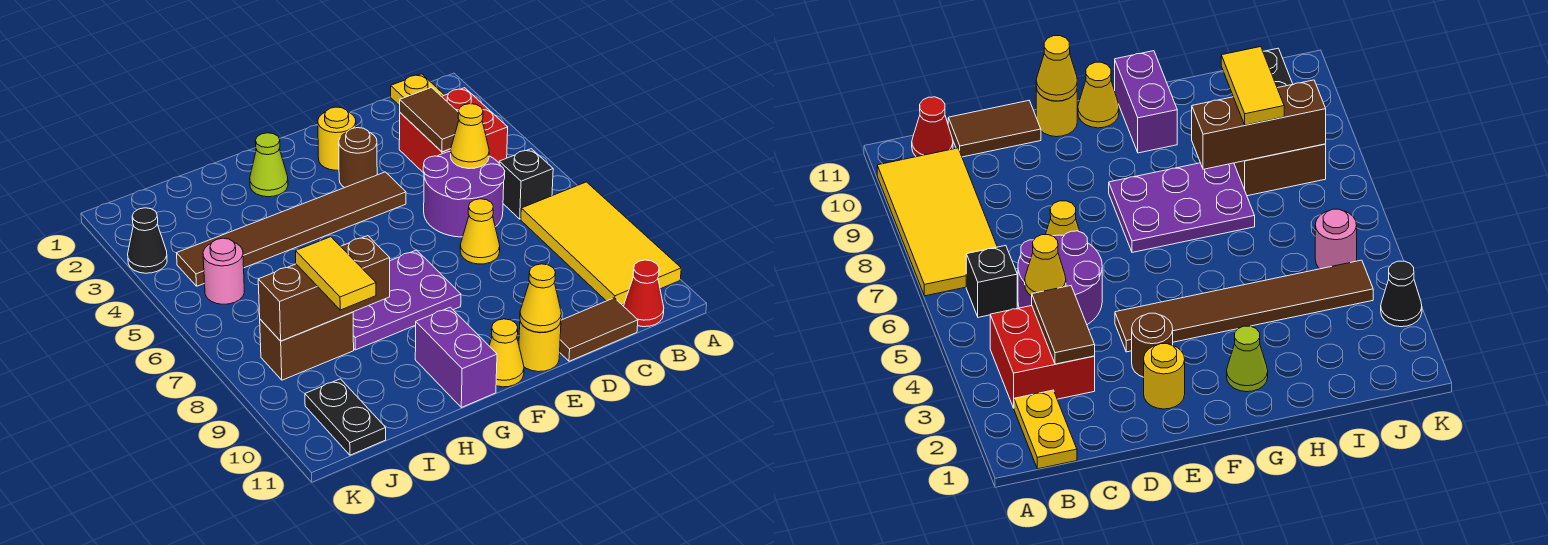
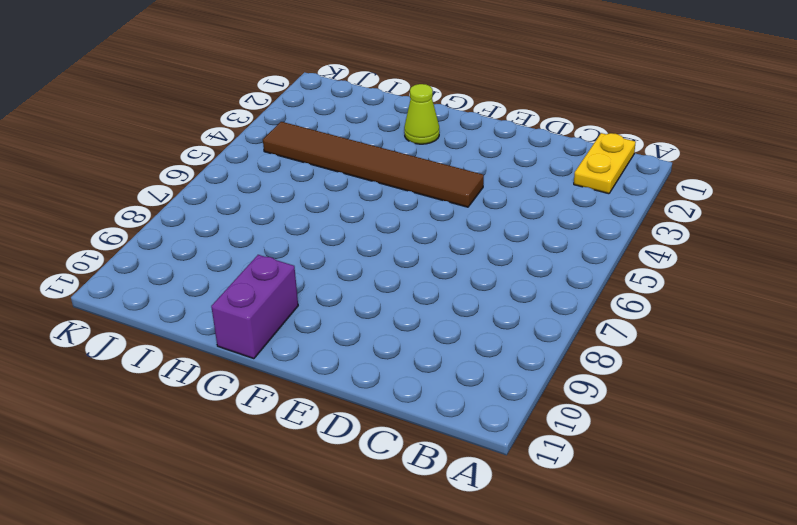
none -> yellow 2x4 tile [521,182,681,305]
none -> red 2x2 brick [399,88,508,173]
none -> black 1x1 brick [499,149,553,219]

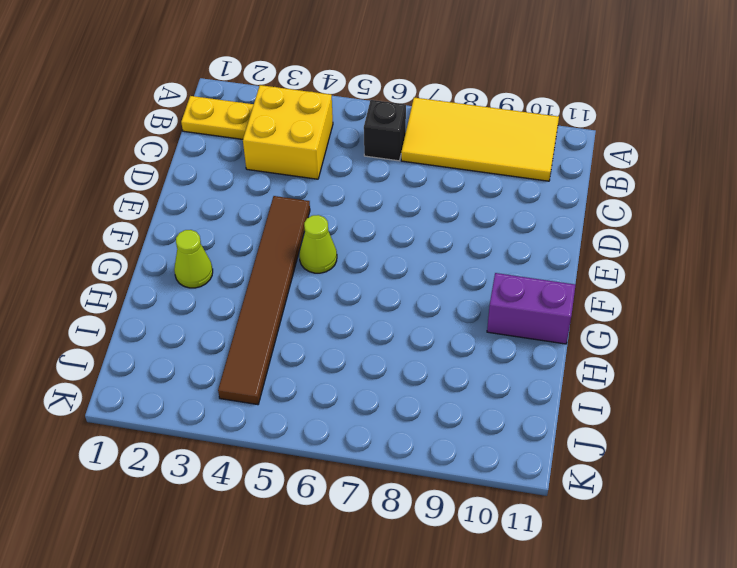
yellow 2x2 brick [243,85,333,179] -> red 2x2 brick [399,88,508,173]
lime 1x1 cone [299,215,337,273] -> none
none -> red 1x1 cone [624,260,664,327]
none -> purple 2x2 round brick [423,151,505,237]
none -> brown 1x2 tile [560,298,638,361]

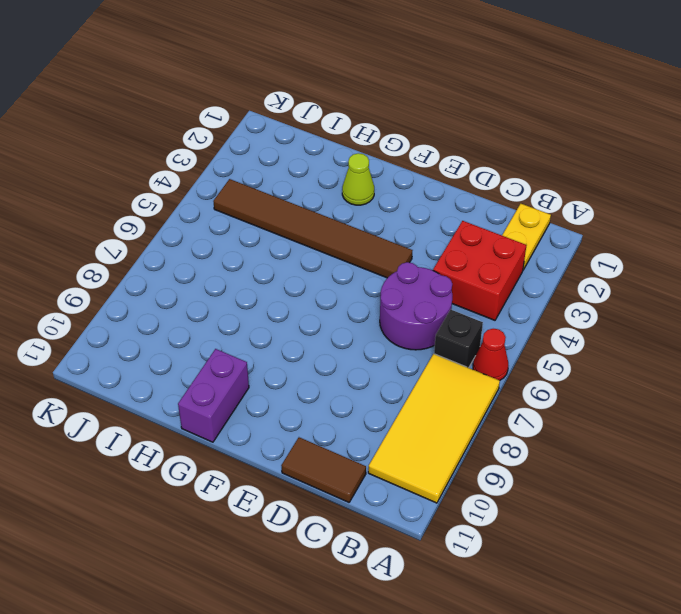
red 1x1 cone [473,329,508,380] -> red 1x1 cone moved to [624,260,664,327]
none -> yellow 1x1 cone [460,199,500,264]
none -> yellow 1x1 round brick [318,107,356,170]
none -> brown 1x1 round brick [339,128,377,188]

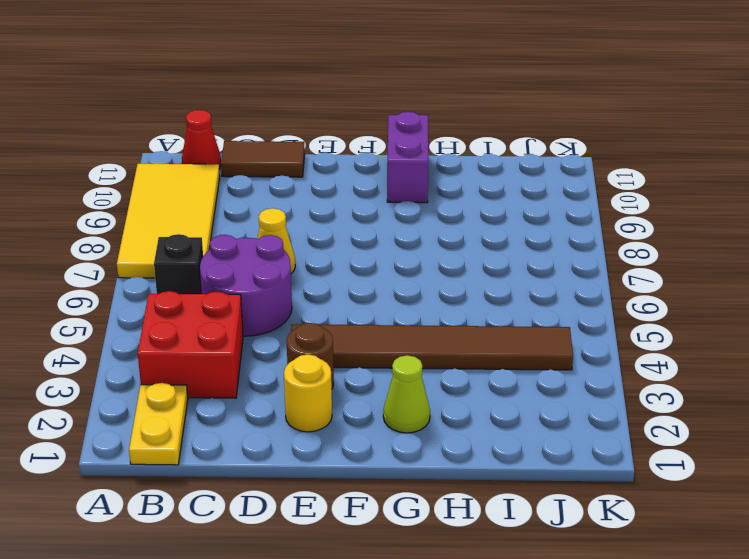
none -> yellow 1x1 round brick [519,322,561,372]
none -> purple 2x3 plate [353,250,461,350]
none -> yellow 1x1 cone [489,319,524,387]

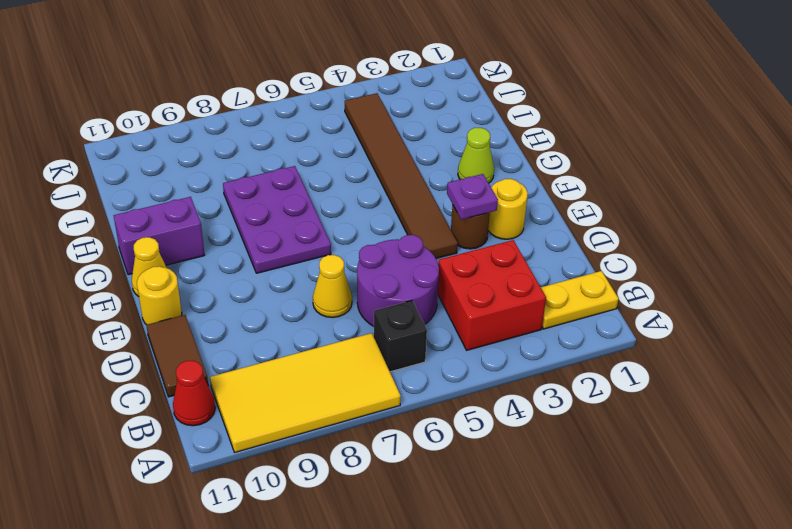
purple 1x1 plate [447,174,498,220] -> none
none -> brown 1x2 brick [260,312,354,380]
none -> pink 1x1 round brick [203,238,244,304]
none -> black 1x2 plate [305,379,386,455]

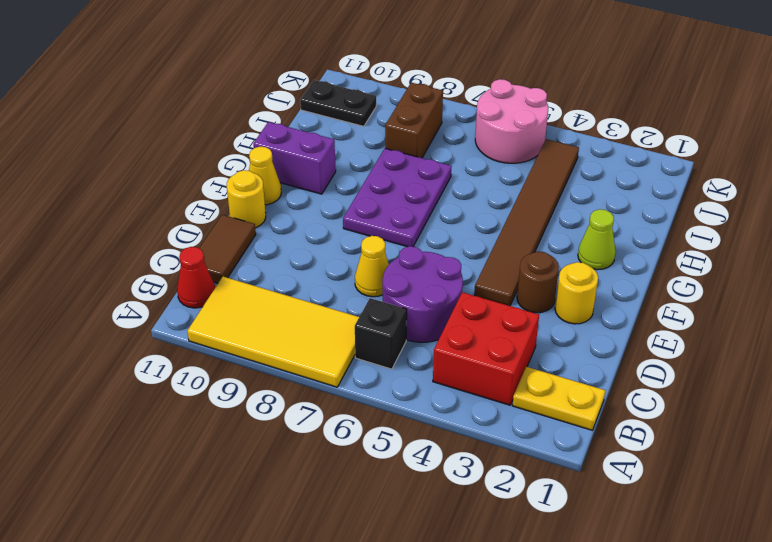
pink 2x2 round brick [475,79,548,163] -> pink 1x1 round brick [203,238,244,304]
none -> black 1x1 cone [128,208,167,273]
none -> brown 1x2 tile [400,88,459,152]
none -> yellow 1x1 cone [451,104,489,168]

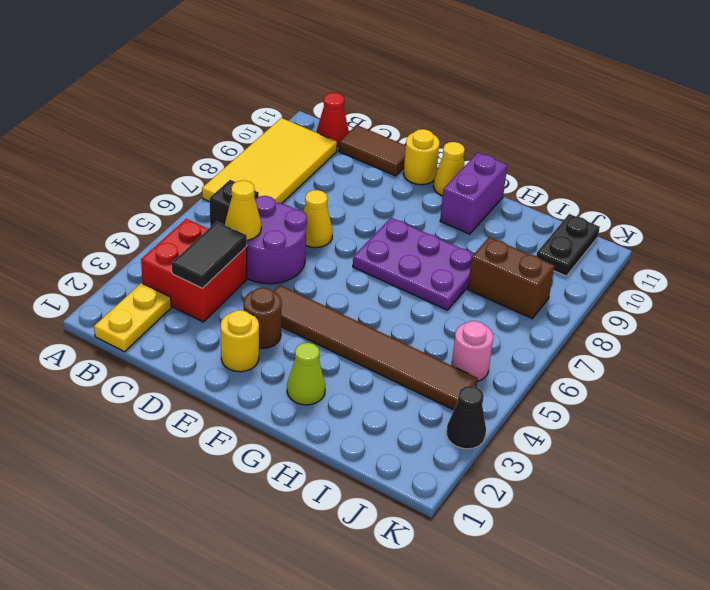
black 1x2 tile [172,222,247,288] -> brown 1x2 tile [400,88,459,152]
none -> yellow 1x1 cone [520,264,561,332]
none -> brown 1x3 brick [258,236,390,341]
none -> yellow 1x2 tile [296,237,376,310]

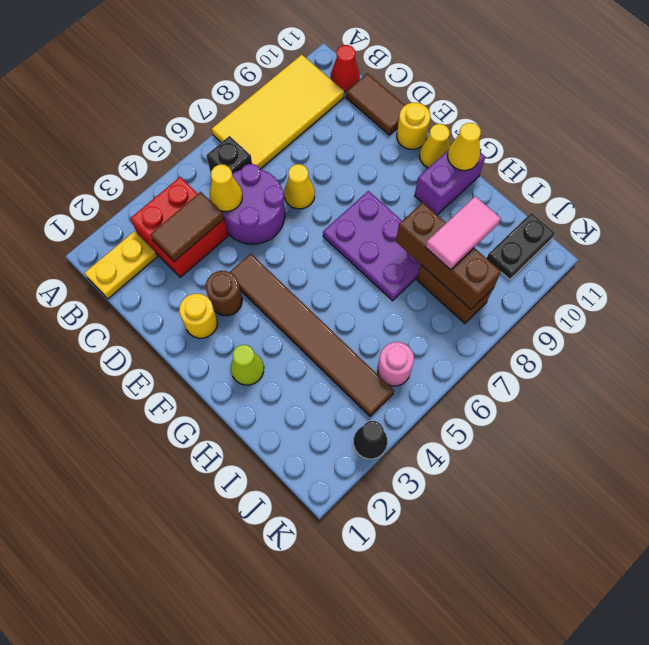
yellow 1x1 cone [448,123,481,170] -> yellow 1x1 cone moved to [520,264,561,332]
pink 1x2 tile [425,196,501,270] -> yellow 1x2 tile [296,237,376,310]

